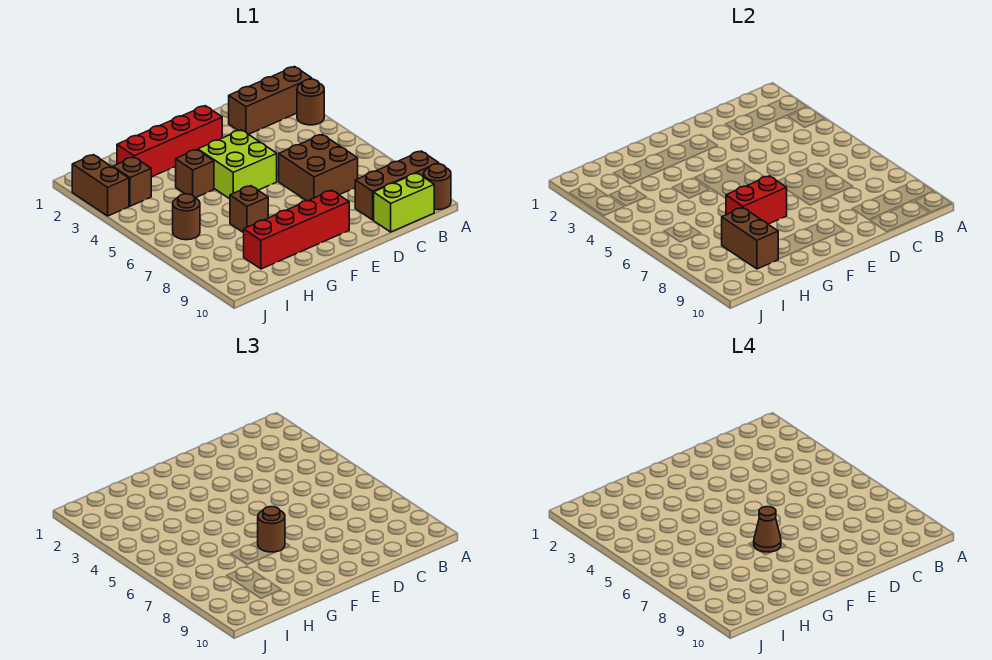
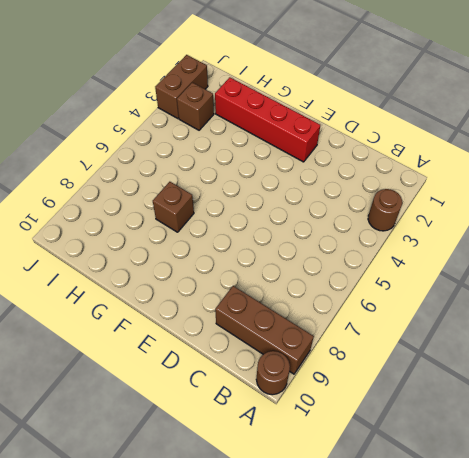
none -> brown 1x3 brick [229,67,312,134]
none -> lime 1x2 brick [374,173,434,232]
none -> brown 2x2 brick [279,134,358,201]

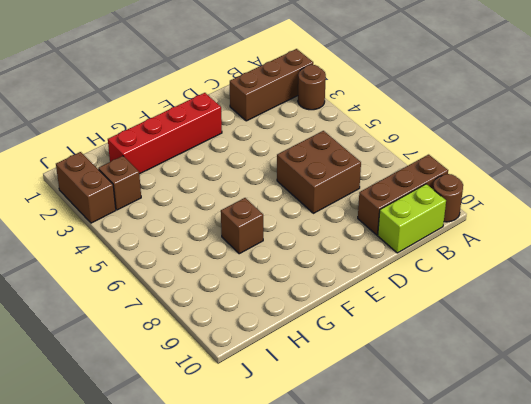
none -> lime 2x2 brick [198,130,277,199]
none -> red 1x4 brick [244,190,349,269]
none -> brown 1x1 brick [176,150,214,198]

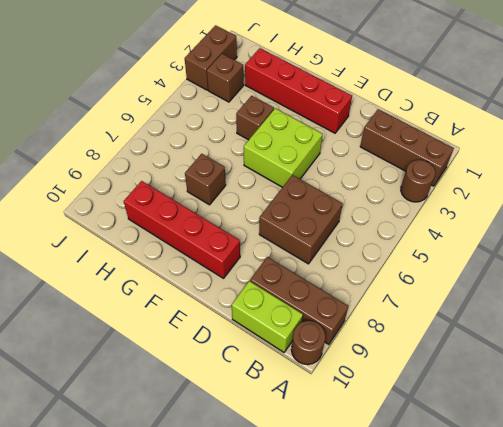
none -> brown 1x1 round brick [173,194,200,240]
none -> red 1x2 brick [726,176,787,224]
none -> brown 1x2 brick [722,208,778,269]

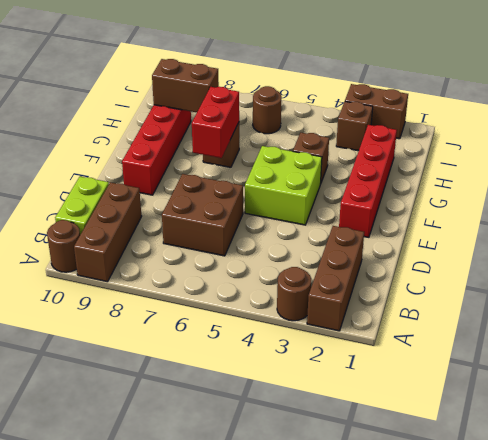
none -> brown 1x1 round brick [258,507,285,552]
none -> brown 1x1 cone [754,507,781,552]

